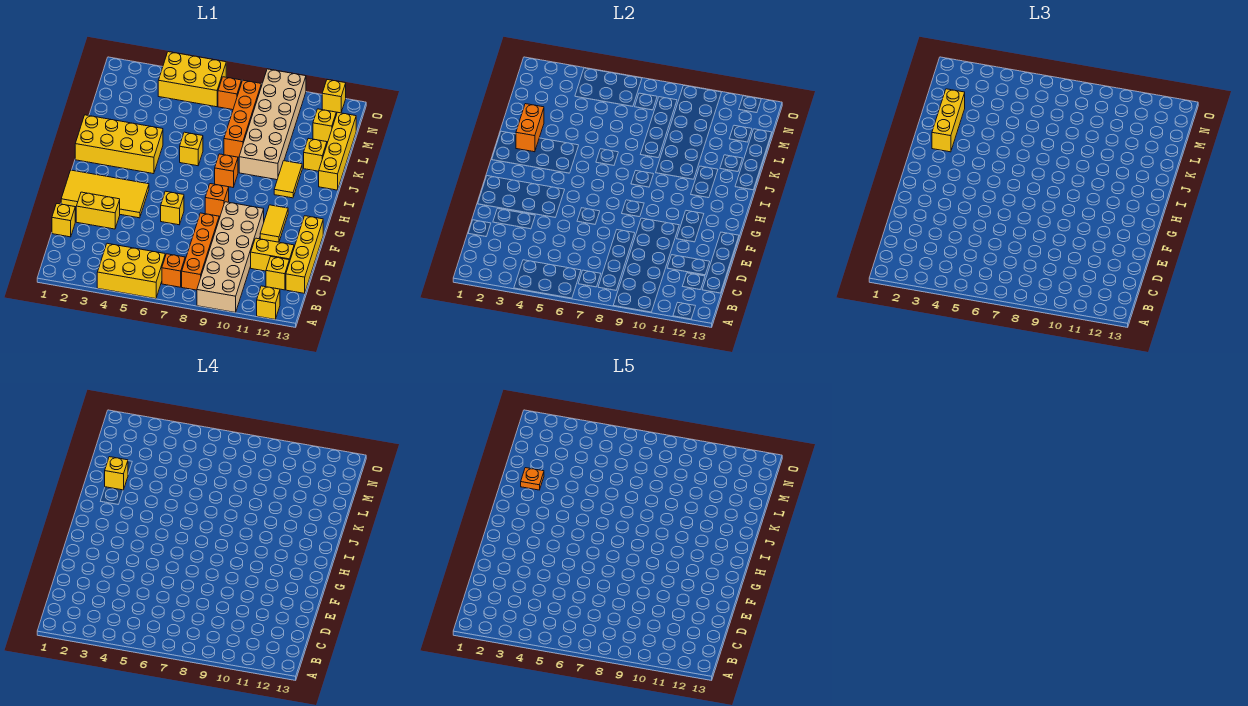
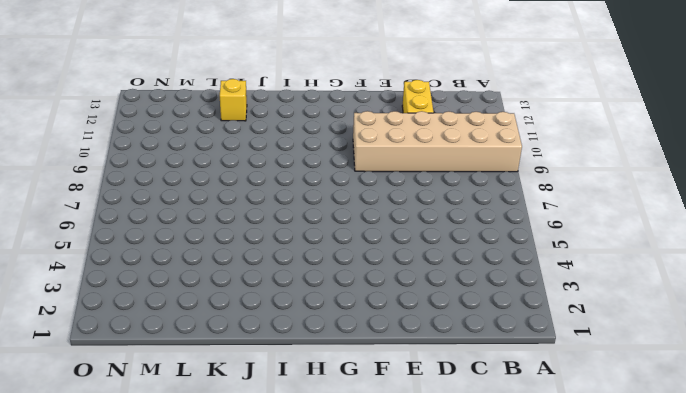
none -> yellow 2x3 brick [97,243,165,299]
none -> yellow 1x1 brick [257,286,280,319]
none -> orange 1x1 brick [162,254,185,287]
none -> orange 1x4 brick [182,213,219,290]

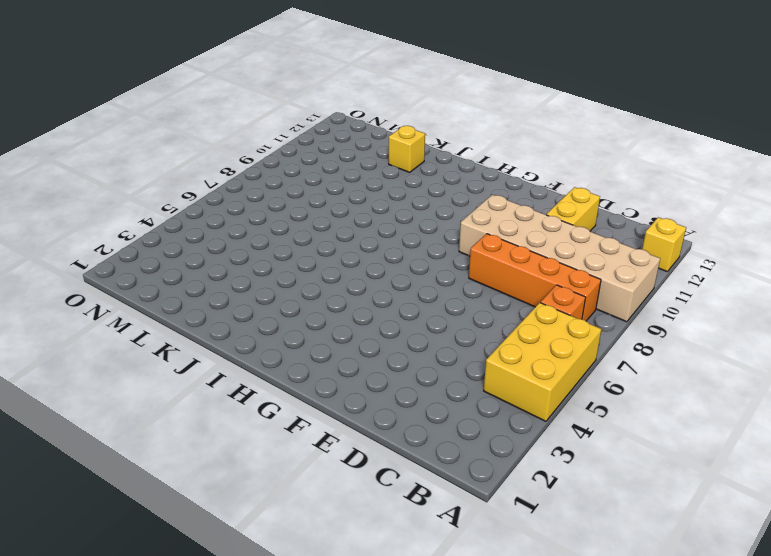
none -> yellow 1x1 brick [266,257,289,290]
none -> yellow 1x4 brick [286,216,323,293]
none -> yellow 1x1 brick [52,204,75,237]
none -> yellow 1x2 brick [76,192,120,229]

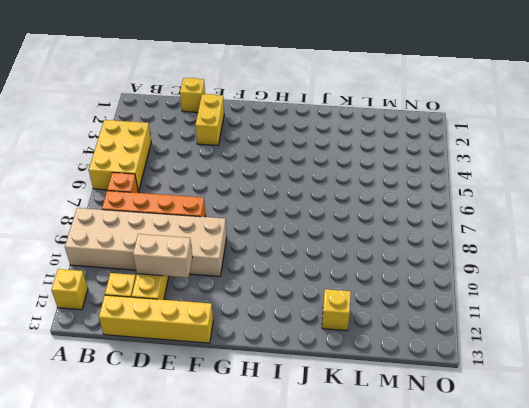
tan 1x2 brick [133,234,193,278] -> none
none -> yellow 2x4 tile [61,170,149,218]
none -> yellow 1x1 brick [161,191,184,225]
none -> yellow 1x2 tile [260,205,288,242]
none -> orange 1x1 brick [205,184,229,216]

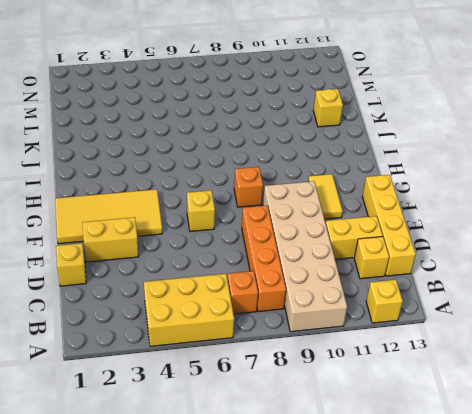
none -> yellow 2x4 brick [75,115,163,174]
none -> orange 1x1 brick [215,154,238,187]
none -> yellow 1x2 tile [274,161,302,198]
none -> yellow 1x1 brick [180,132,203,166]

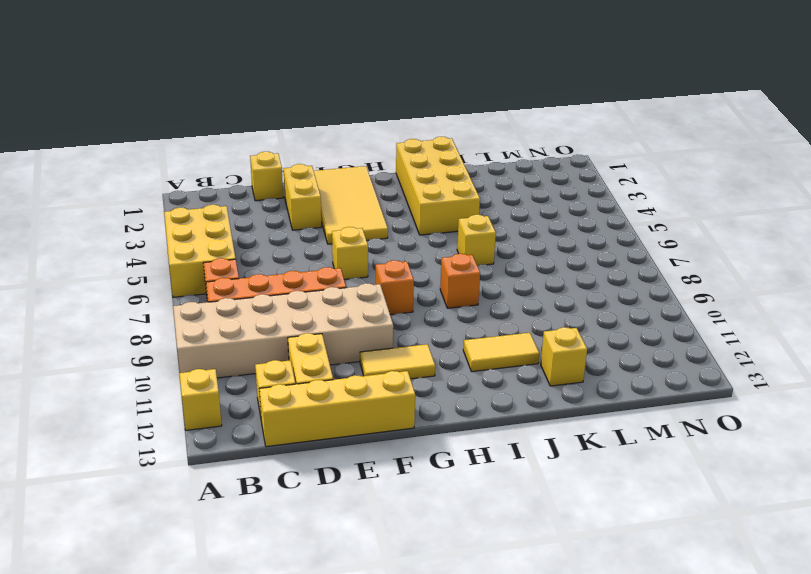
none -> tan 2x6 brick [239,69,306,180]
none -> yellow 1x4 brick [319,112,356,190]
none -> orange 1x4 brick [224,80,261,157]
none -> yellow 1x1 brick [313,109,336,142]

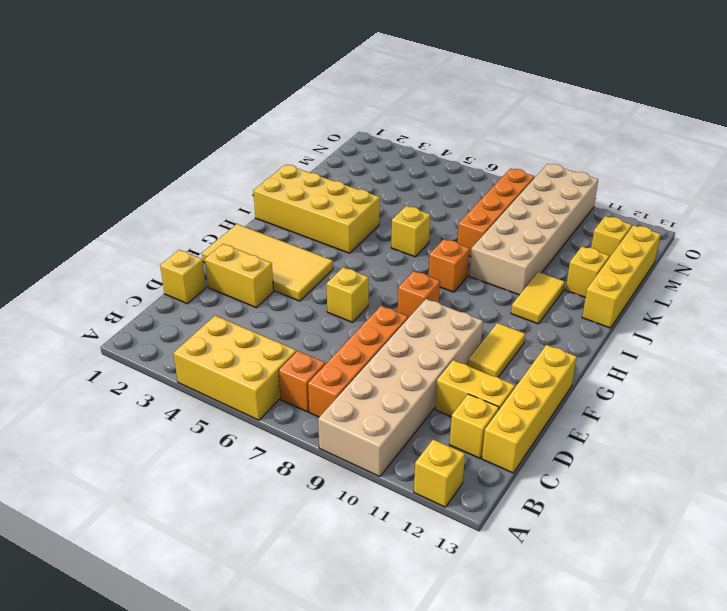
none -> yellow 2x3 brick [158,52,226,107]
none -> orange 1x1 brick [218,77,242,110]
none -> yellow 1x1 brick [322,80,346,113]
none -> orange 1x2 brick [516,104,544,152]

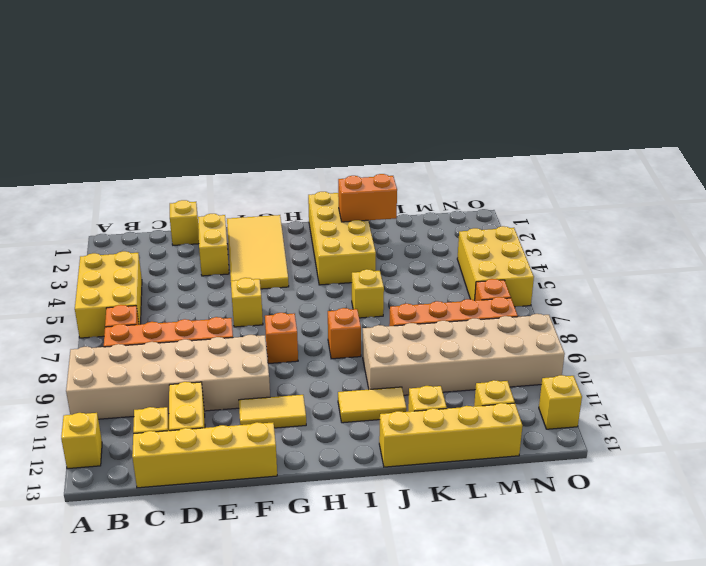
none -> yellow 1x3 brick [932,89,965,152]
none -> yellow 1x1 brick [105,457,128,490]
none -> orange 1x1 plate [521,468,544,490]

